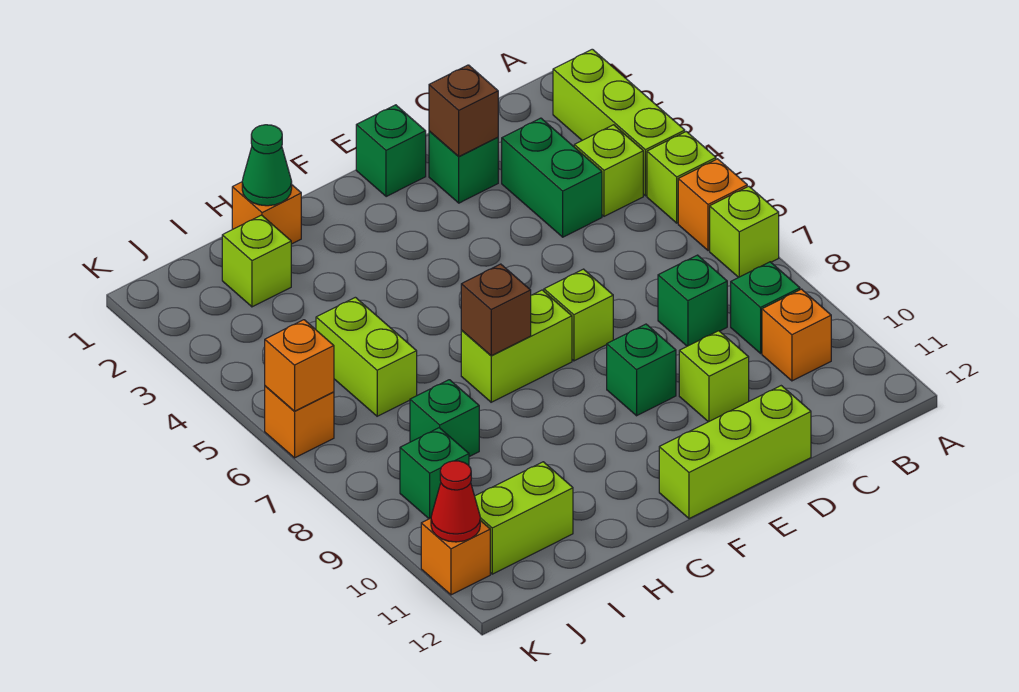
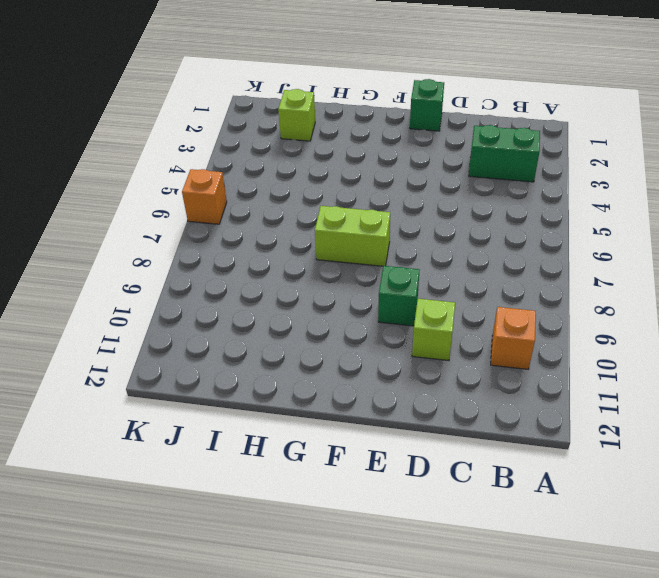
green 1x2 brick [469,125,540,182] -> green 1x2 brick turned to [502,118,602,237]
none -> lime 1x3 brick [553,49,685,196]
none -> lime 1x1 brick [647,132,716,223]
none -> orange 1x1 brick [678,159,747,251]

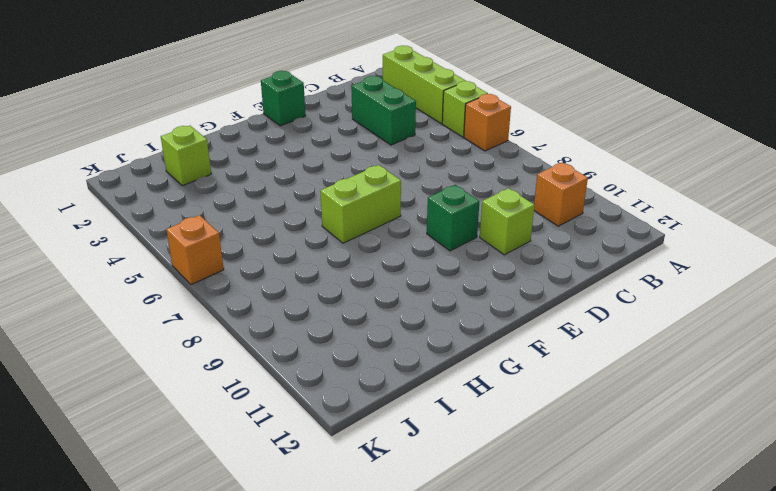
none -> lime 1x1 brick [710,186,779,277]
none -> lime 1x1 brick [574,125,643,216]
none -> green 1x1 brick [731,262,800,353]

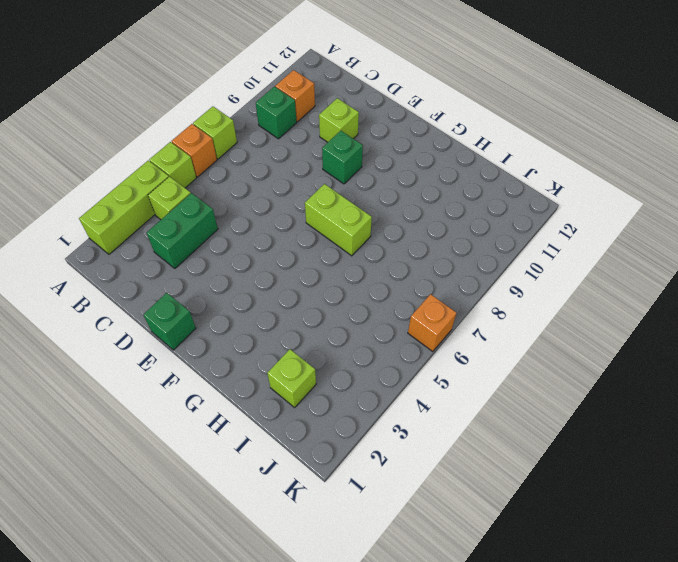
none -> green 1x1 brick [658,255,727,346]
none -> green 1x1 brick [429,131,498,203]
none -> lime 1x3 brick [659,386,811,519]

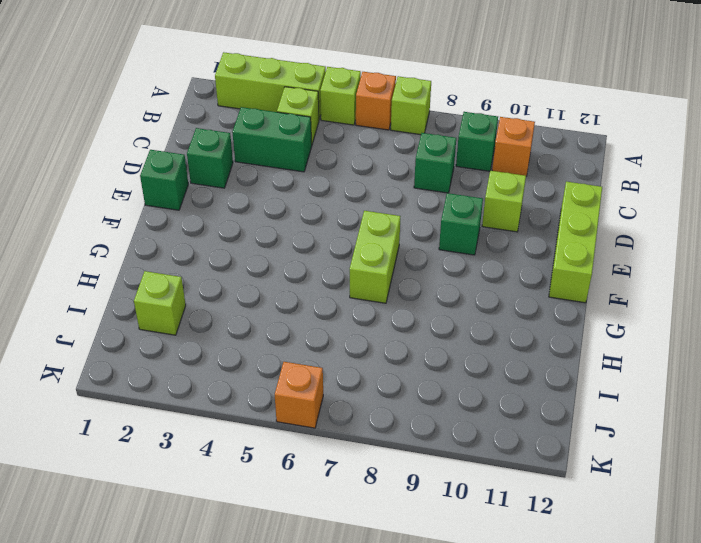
none -> lime 1x1 brick [544,269,613,361]
none -> orange 1x1 brick [232,182,301,244]
none -> lime 1x2 brick [316,297,417,416]

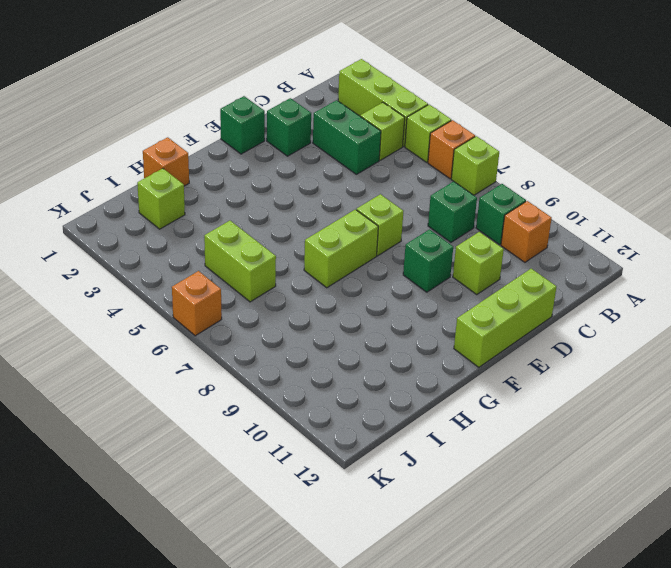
none -> green 1x1 brick [410,380,479,457]
none -> lime 1x2 brick [475,462,573,574]
none -> green 1x1 brick [400,428,469,519]

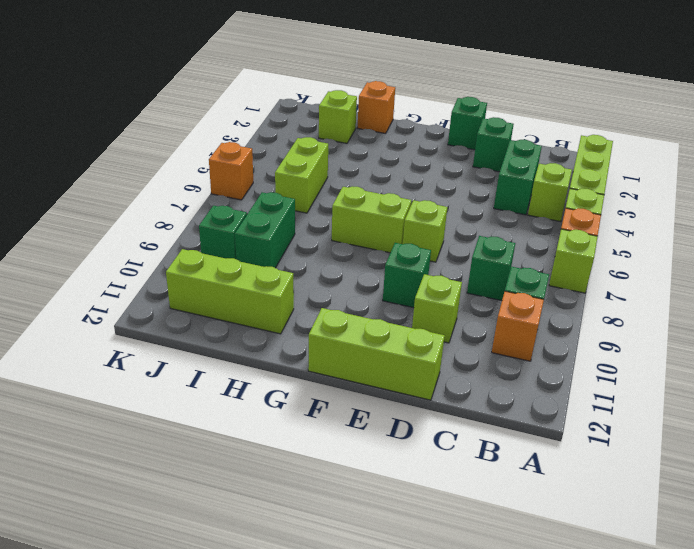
lime 1x3 brick [166,249,294,334] -> lime 1x2 brick [475,462,573,574]
green 1x2 brick [235,192,295,268] -> green 1x1 brick [410,380,479,457]
none -> orange 1x1 brick [421,518,490,595]
none -> brown 1x1 brick [429,65,498,156]
none -> brown 1x1 brick [461,264,531,356]

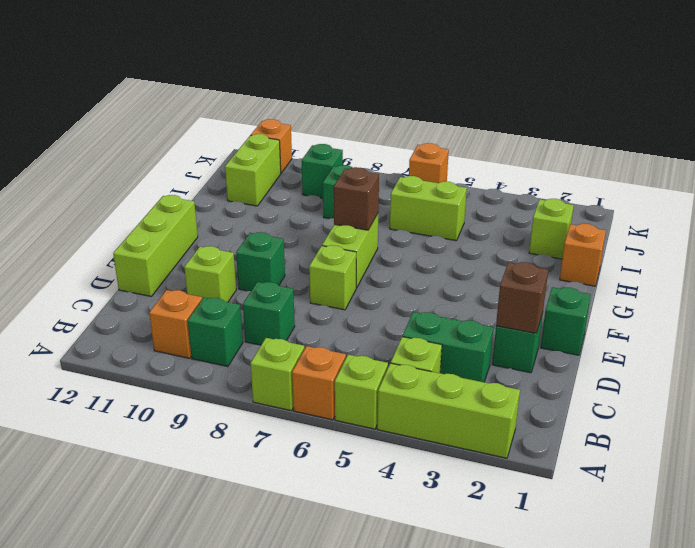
none -> green 1x1 cone [242,125,292,206]
none -> orange 1x1 brick [265,320,334,411]
none -> red 1x1 cone [431,461,480,542]

